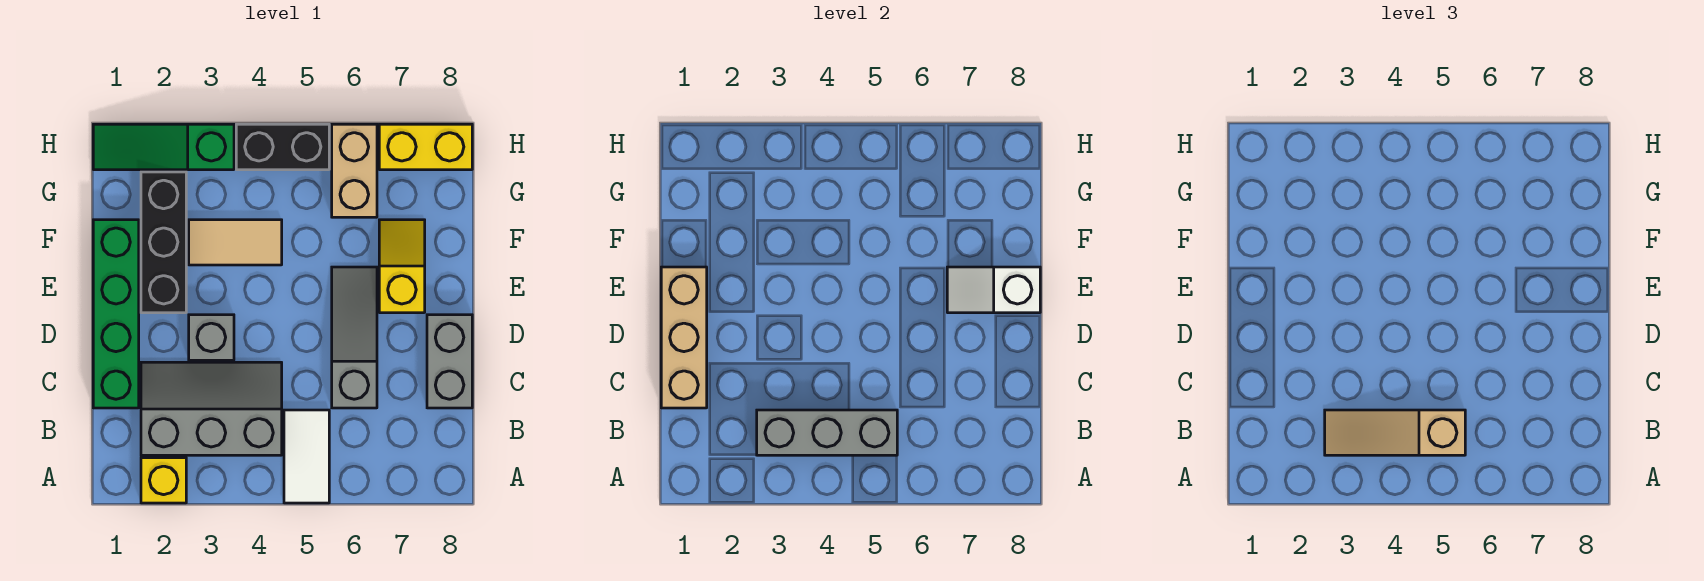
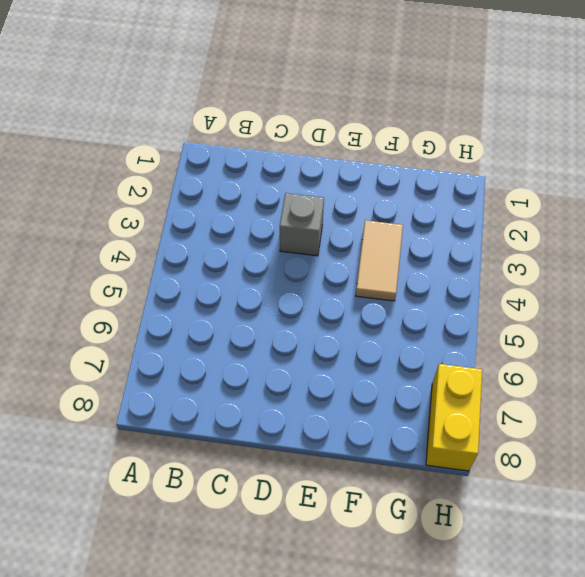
none -> yellow 1x1 brick [141,458,186,503]
none -> white 1x2 tile [284,410,329,503]
none -> grey 2x3 slope [141,362,282,455]

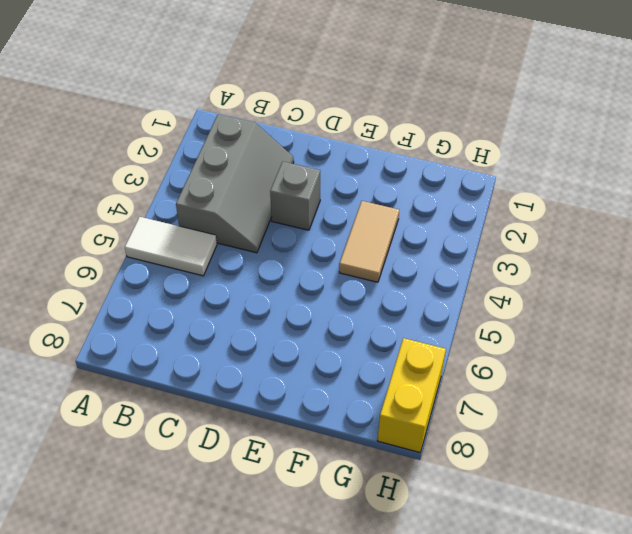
none -> yellow 1x1 brick [141,458,186,503]
none -> green 1x4 brick [93,220,139,408]
none -> grey 1x3 slope [332,267,377,408]

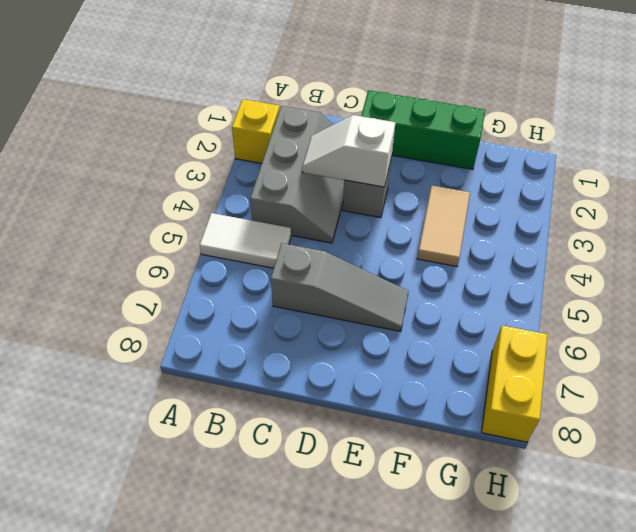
white 1x2 slope [302,115,396,187] -> white 1x2 slope turned to [947,267,1040,313]
green 1x3 brick [361,90,485,169] -> green 1x4 brick [93,220,139,408]
none -> grey 1x2 brick [427,315,472,408]
none -> black 1x3 brick [141,172,186,313]
none -> yellow 1x2 slope [379,220,425,313]

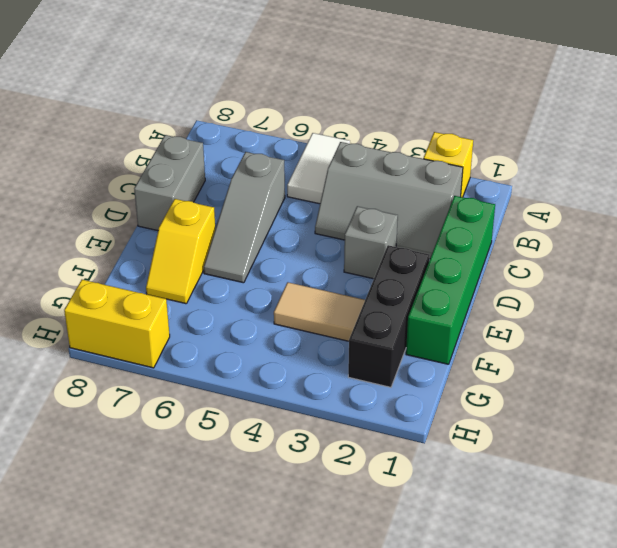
none -> tan 1x2 brick [332,124,377,217]
none -> green 1x3 slope [93,124,234,170]
none -> black 1x2 brick [236,124,329,170]

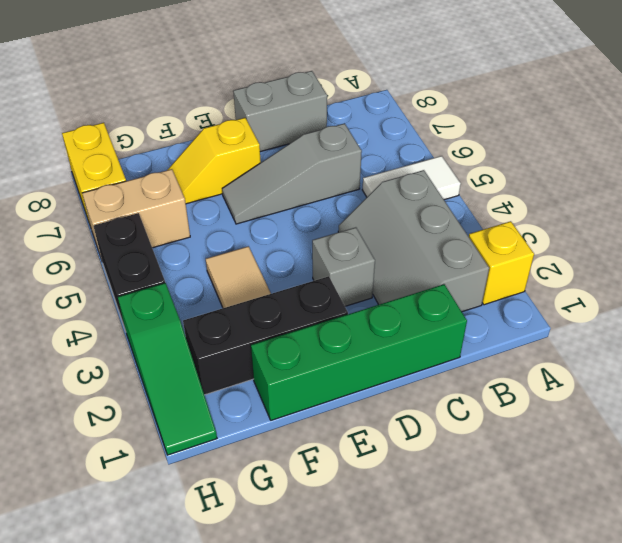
none -> grey 1x3 brick [757,410,897,455]
none -> tan 1x3 brick [661,267,707,408]
none -> white 1x2 slope [947,267,1040,313]

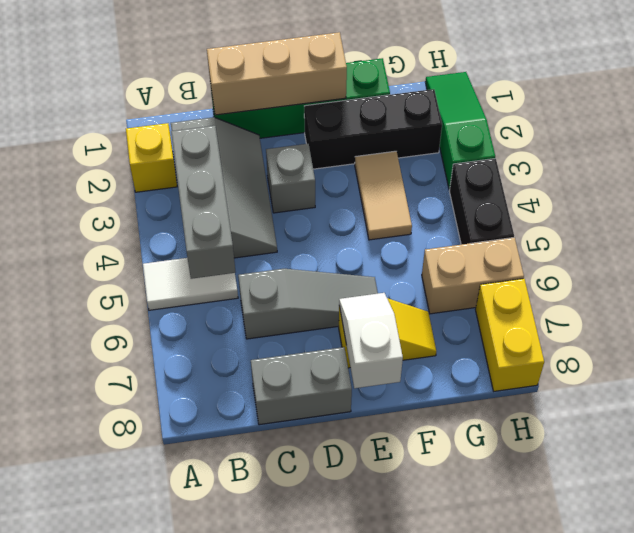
none -> tan 1x3 slope [1325,410,1465,455]

